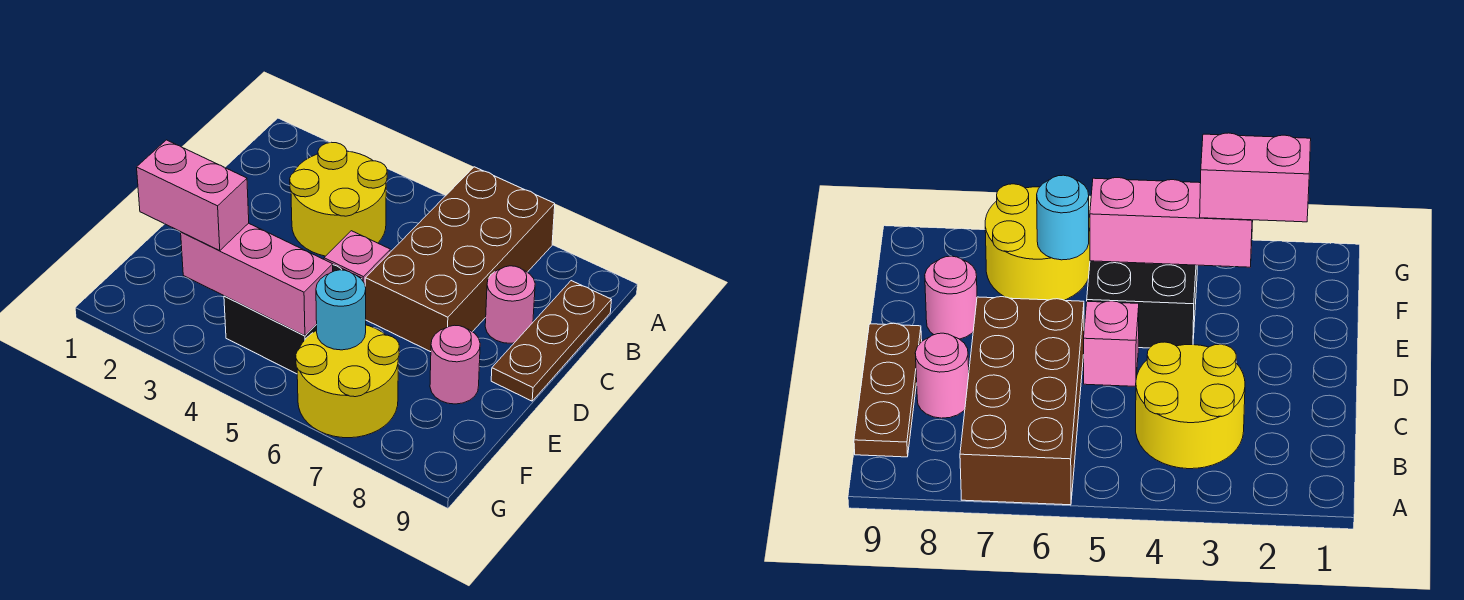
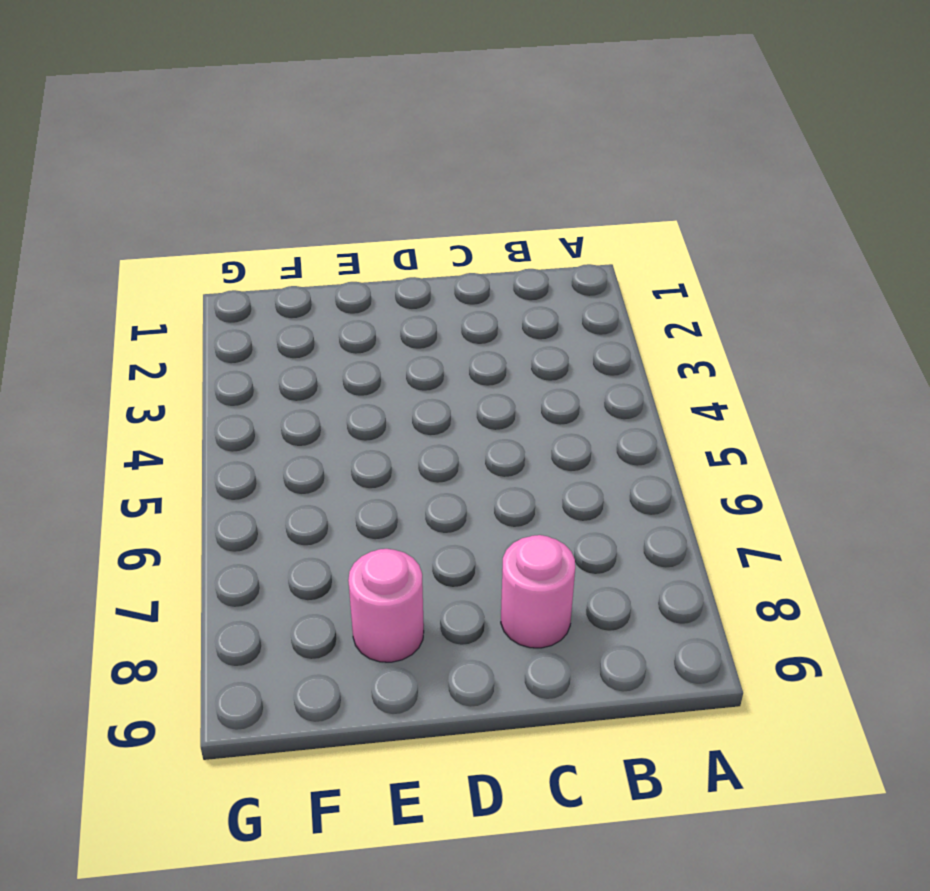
none -> brown 2x4 brick [365,167,555,352]
none -> yellow 2x2 round brick [290,142,387,256]

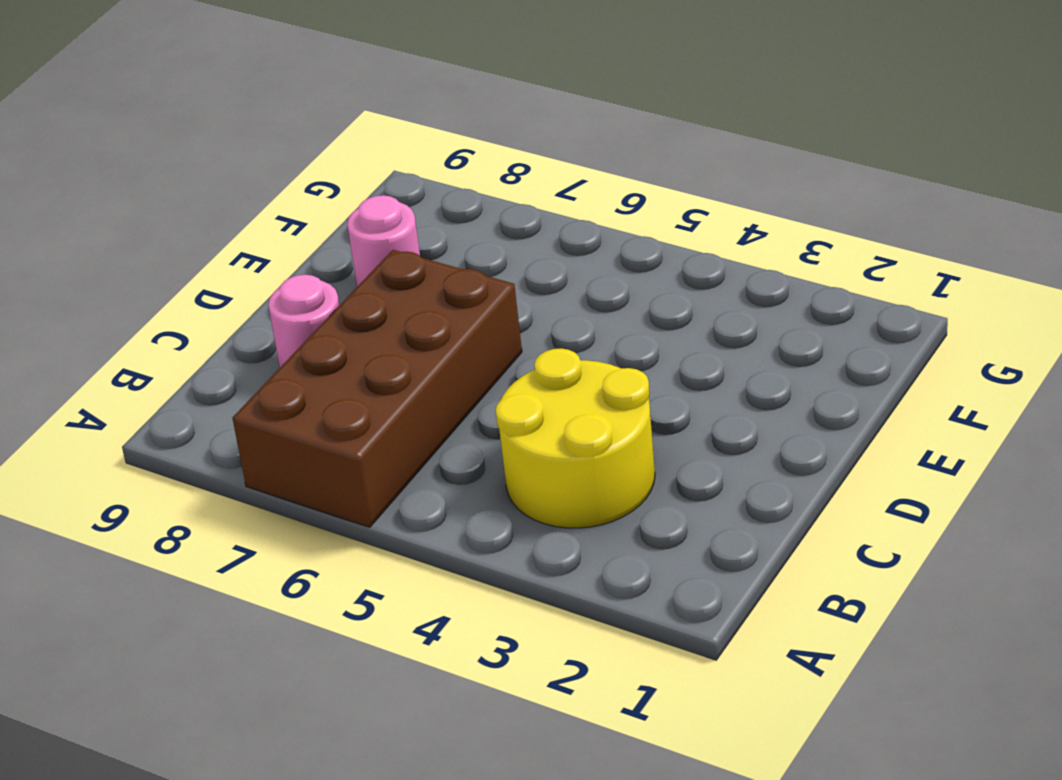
none -> brown 1x3 plate [491,281,611,401]
none -> pink 1x1 brick [324,231,390,284]

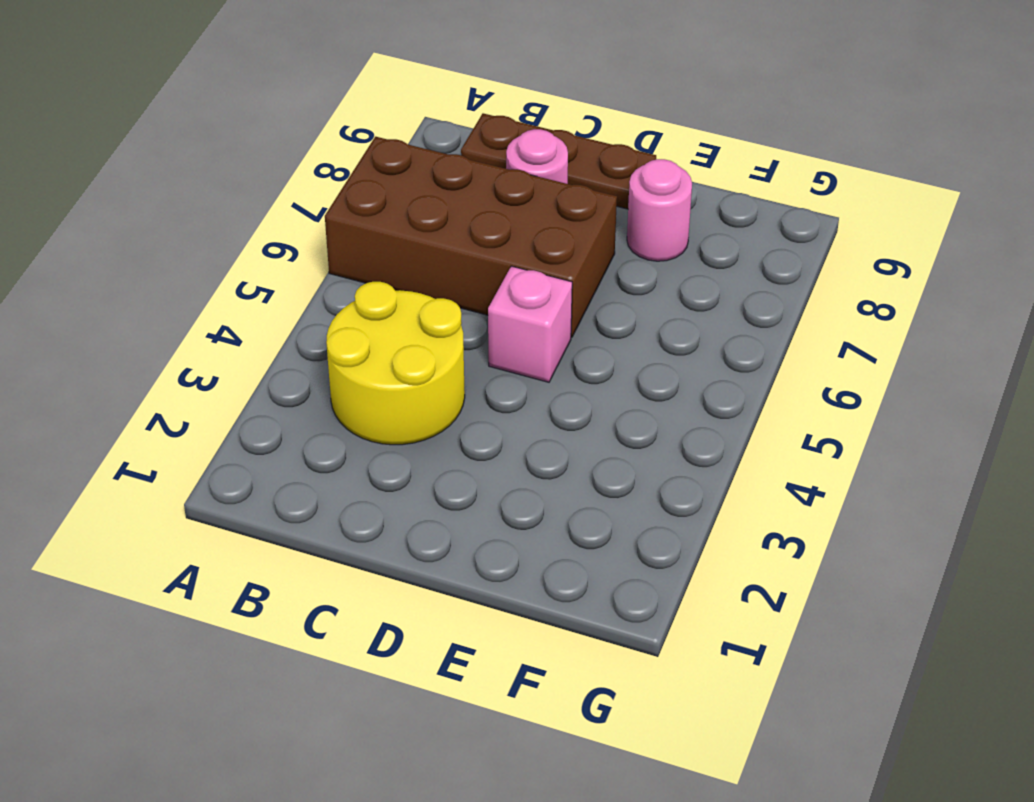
none -> black 2x2 brick [224,264,362,374]
none -> yellow 2x2 round brick [296,325,399,438]

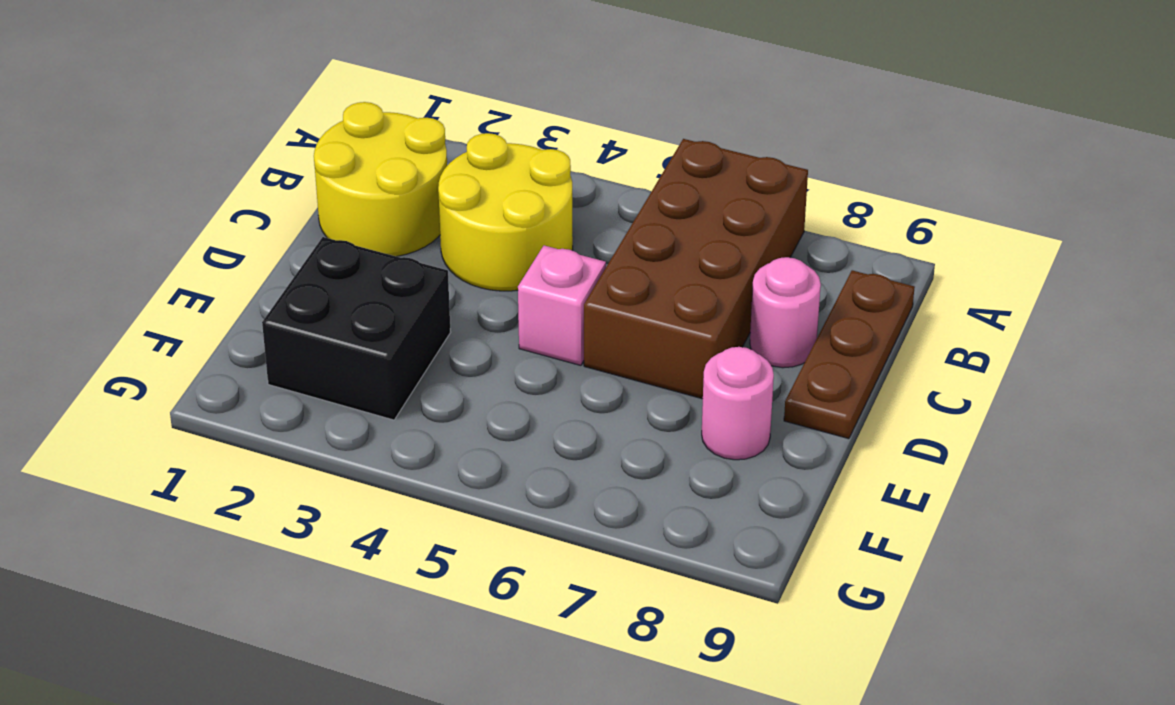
yellow 2x2 round brick [314,102,447,256] -> yellow 2x2 round brick moved to [296,325,399,438]
black 2x2 brick [262,237,451,420] -> black 2x2 brick moved to [224,264,362,374]
none -> pink 1x3 brick [181,223,333,336]
none -> cyan 1x1 round brick [316,270,366,350]

